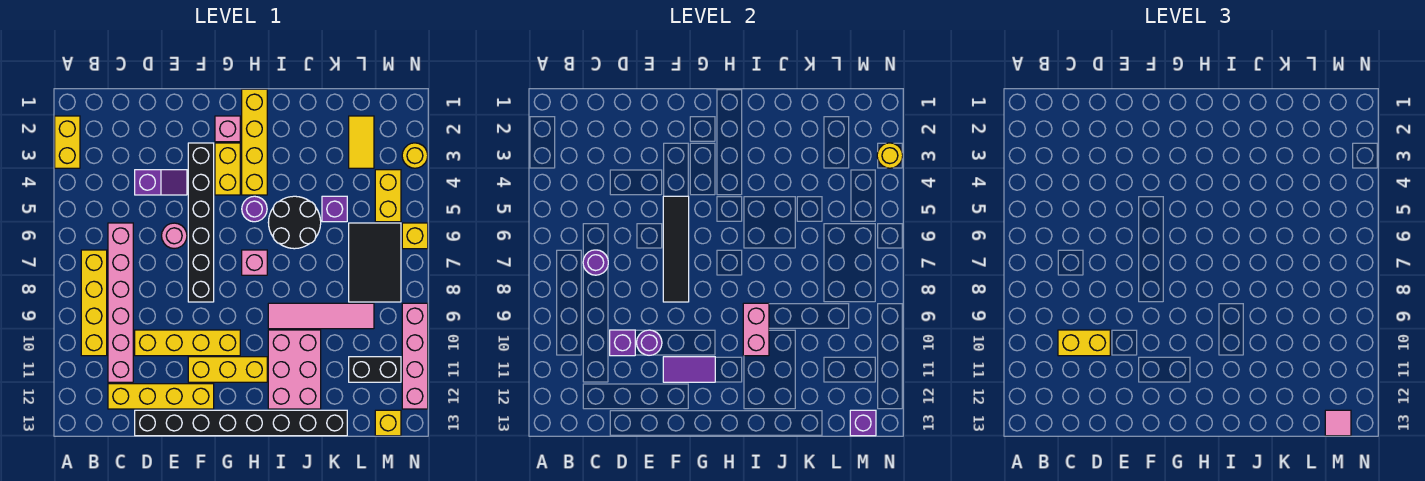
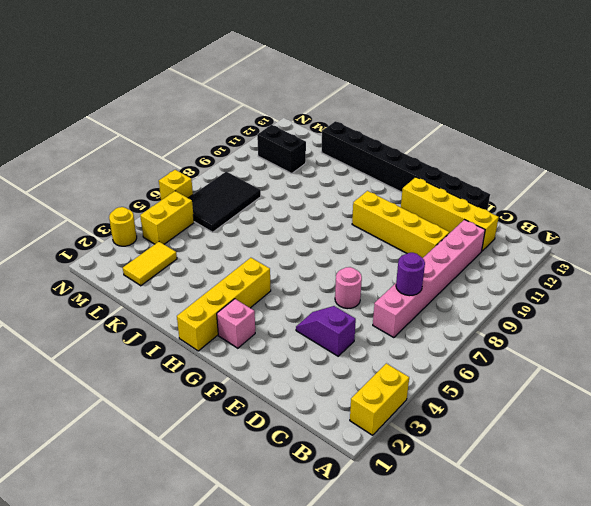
none -> yellow 1x4 brick [81,250,107,356]
none -> black 1x6 brick [188,143,214,302]
none -> yellow 1x3 brick [188,357,267,382]
none -> yellow 1x2 brick [215,143,240,195]

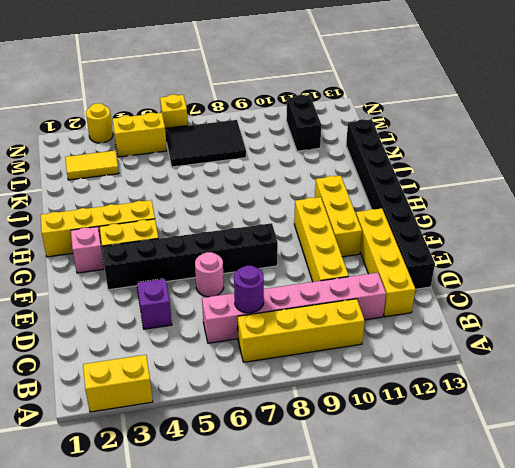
none -> purple 1x1 round brick [242,196,267,222]
none -> pink 1x1 brick [242,250,267,275]
none -> black 2x2 round brick [268,196,321,249]
none -> pink 1x4 tile [268,303,374,329]

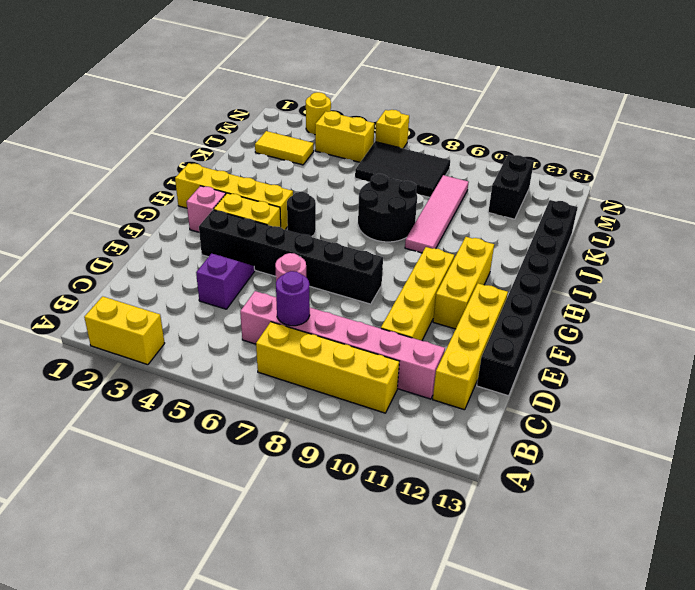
black 1x1 round brick [287,192,316,237] -> purple 1x1 round brick [242,196,267,222]
black 2x2 round brick [358,174,417,242] -> black 2x2 round brick moved to [268,196,321,249]
none -> pink 1x1 brick [242,250,267,275]
none -> pink 2x3 brick [268,330,321,409]
none -> purple 1x1 brick [322,196,347,222]
none -> yellow 1x1 brick [375,410,401,436]

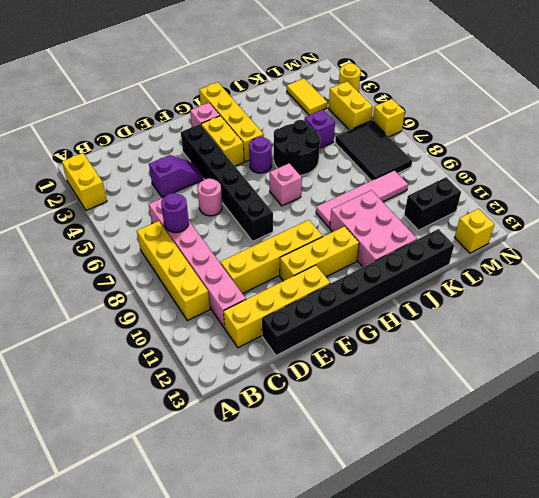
none -> pink 1x4 brick [402,303,428,409]
none -> purple 1x1 brick [610,330,635,356]
none -> purple 1x1 round brick [637,330,662,355]
none -> black 1x4 tile [663,196,689,302]

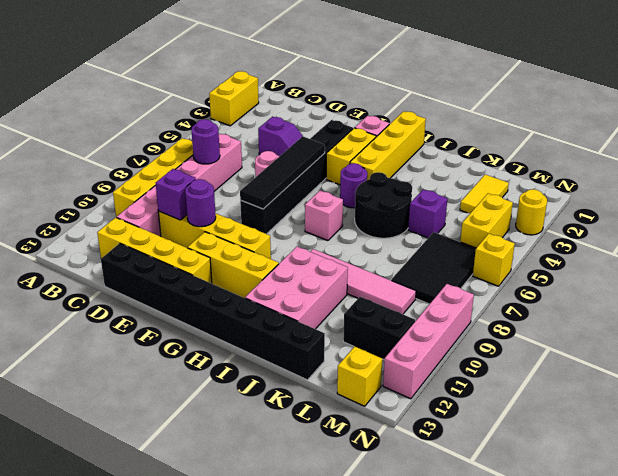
none -> purple 1x2 tile [663,357,715,382]
none -> pink 1x2 brick [743,303,769,356]
none -> purple 1x1 brick [850,410,876,436]
none -> yellow 1x1 round brick [877,143,903,168]

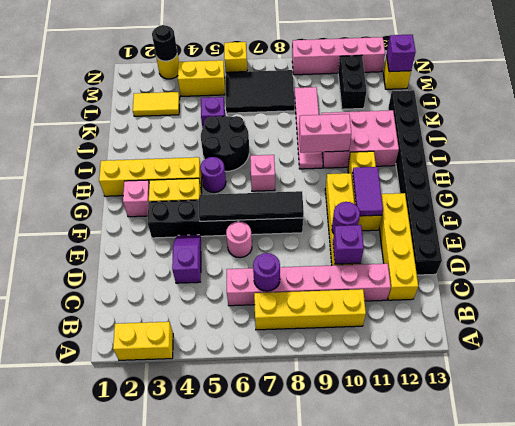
black 1x1 round brick [152,25,177,61] -> yellow 1x1 round brick [877,143,903,168]
none -> yellow 1x2 brick [1058,330,1110,356]
none -> pink 1x1 tile [1325,410,1351,436]

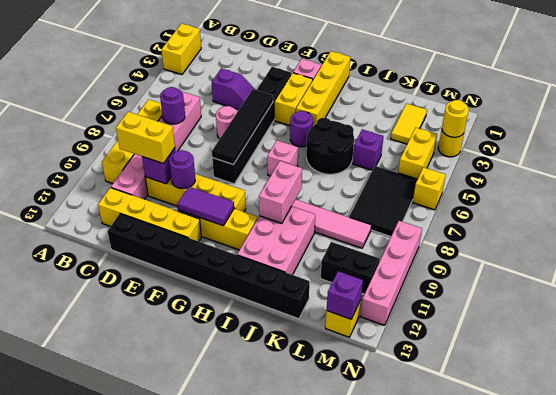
none -> pink 1x1 tile [1325,410,1351,436]

